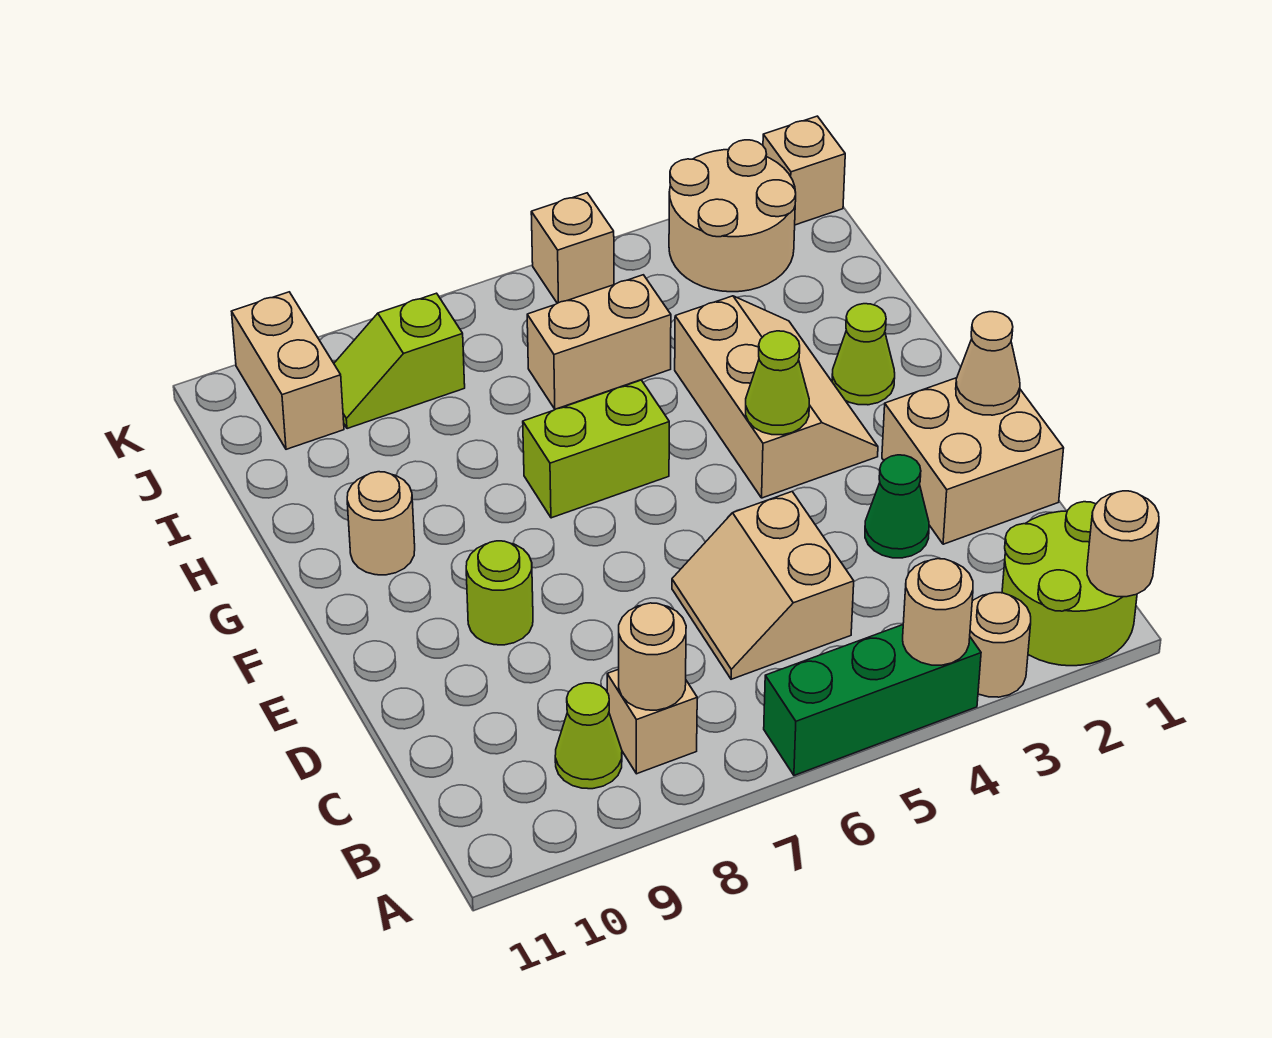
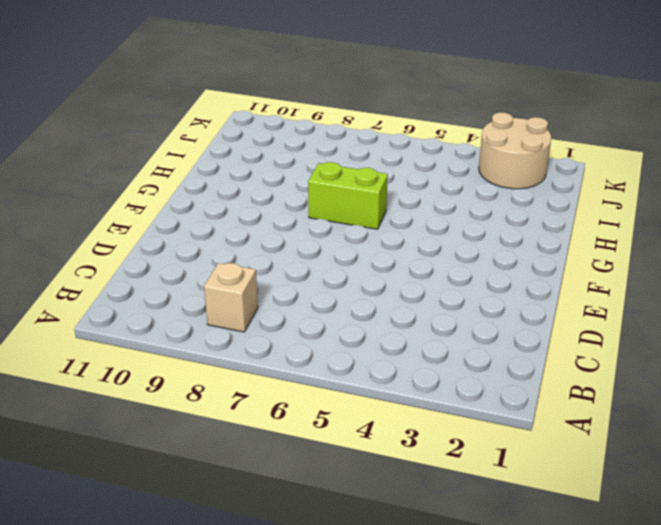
none -> lime 2x2 round brick [1002,502,1137,666]
none -> tan 1x1 round brick [970,593,1031,697]
none -> green 1x3 brick [764,625,981,775]

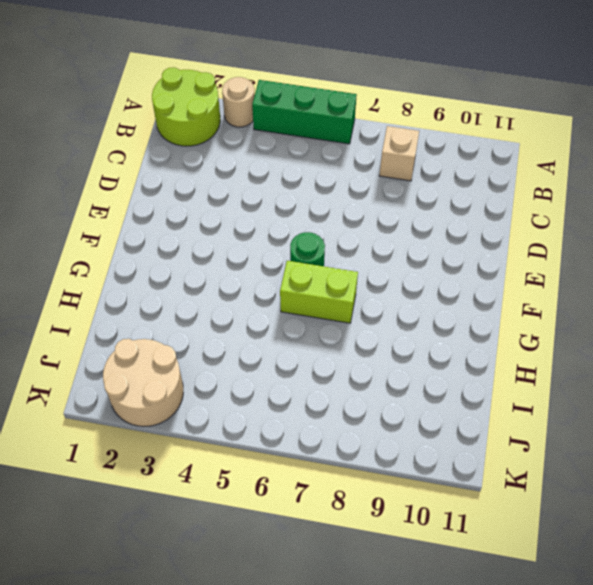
green 1x1 round brick [290,232,325,266] -> none
none -> lime 1x1 cone [555,683,622,789]
none -> tan 2x2 slope [672,492,854,679]
none -> tan 2x2 brick [882,378,1064,544]

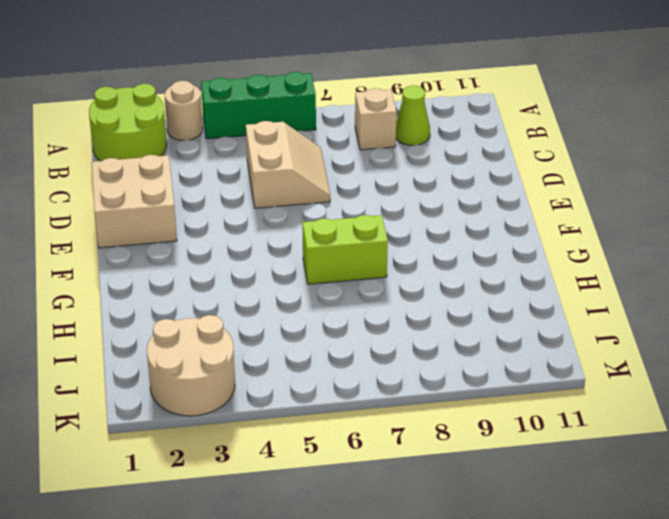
none -> green 1x1 cone [865,455,929,558]
none -> lime 1x1 round brick [466,541,533,645]
none -> tan 2x3 slope [675,296,878,498]

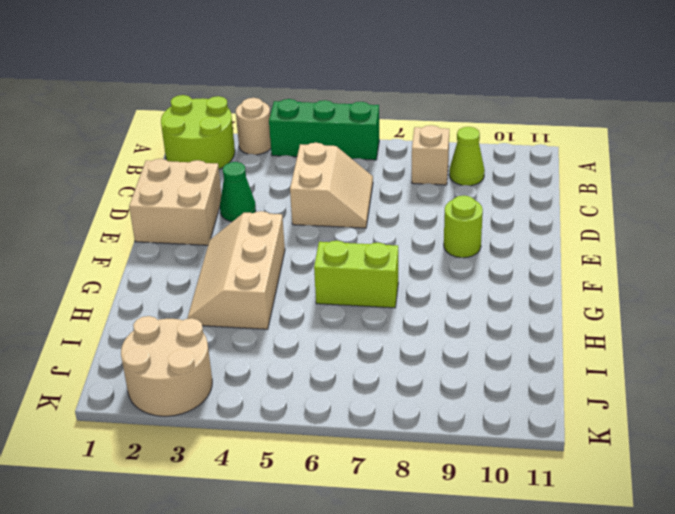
none -> lime 1x1 cone [832,304,895,405]
none -> tan 1x1 round brick [347,472,415,575]
none -> tan 1x2 brick [527,275,671,409]

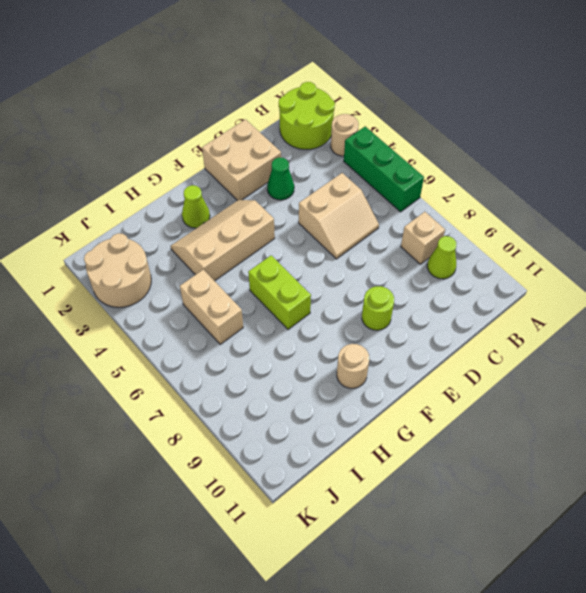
none -> lime 1x2 slope [334,293,465,429]
none -> tan 1x2 brick [232,292,344,449]
none -> tan 1x1 brick [763,116,845,225]

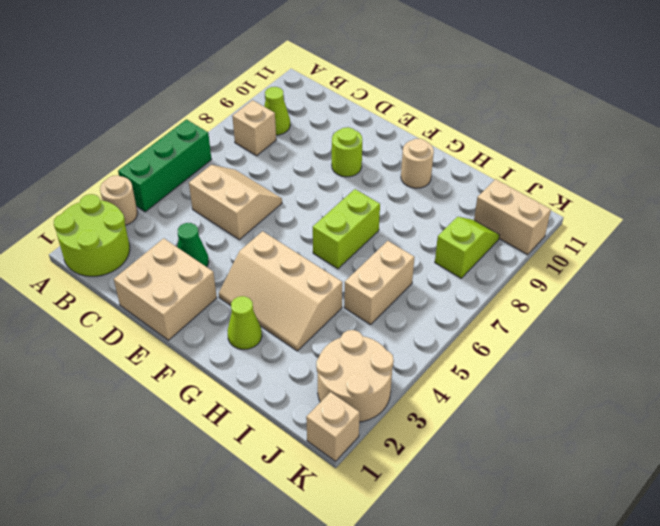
none -> tan 1x1 brick [531,193,614,303]
none -> tan 1x1 round brick [1087,491,1159,597]
none -> tan 1x1 round brick [903,559,973,665]

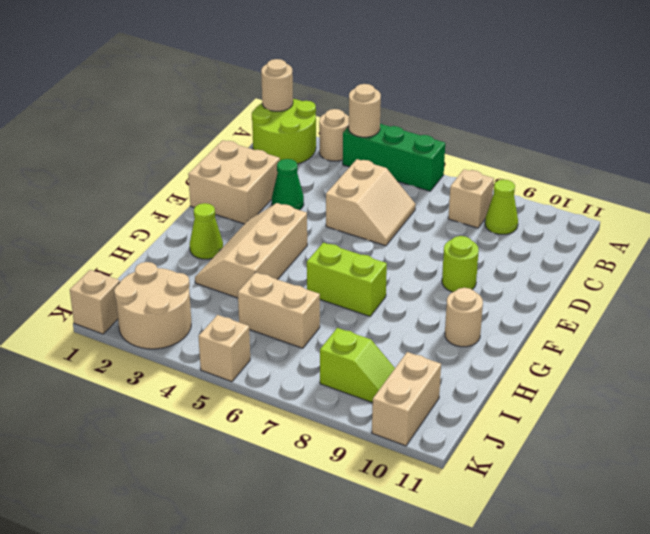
none -> tan 1x1 round brick [619,603,686,710]
none -> tan 1x1 cone [956,312,1020,415]
none -> lime 1x1 cone [746,331,809,435]

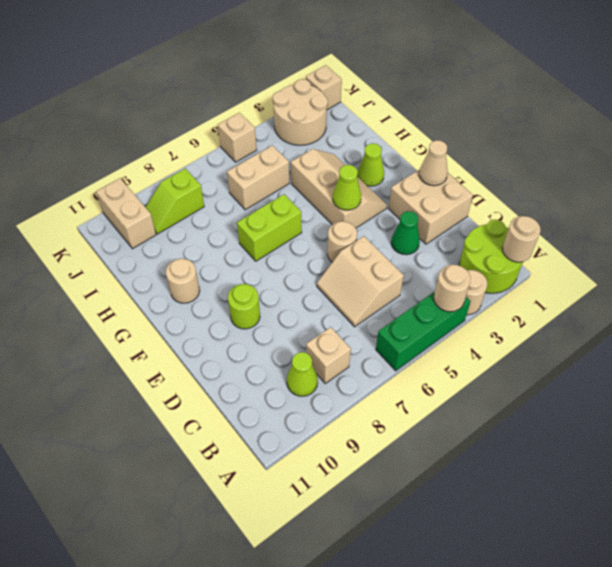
tan 1x1 round brick [327,221,357,262] -> tan 1x1 round brick moved to [619,603,686,710]

